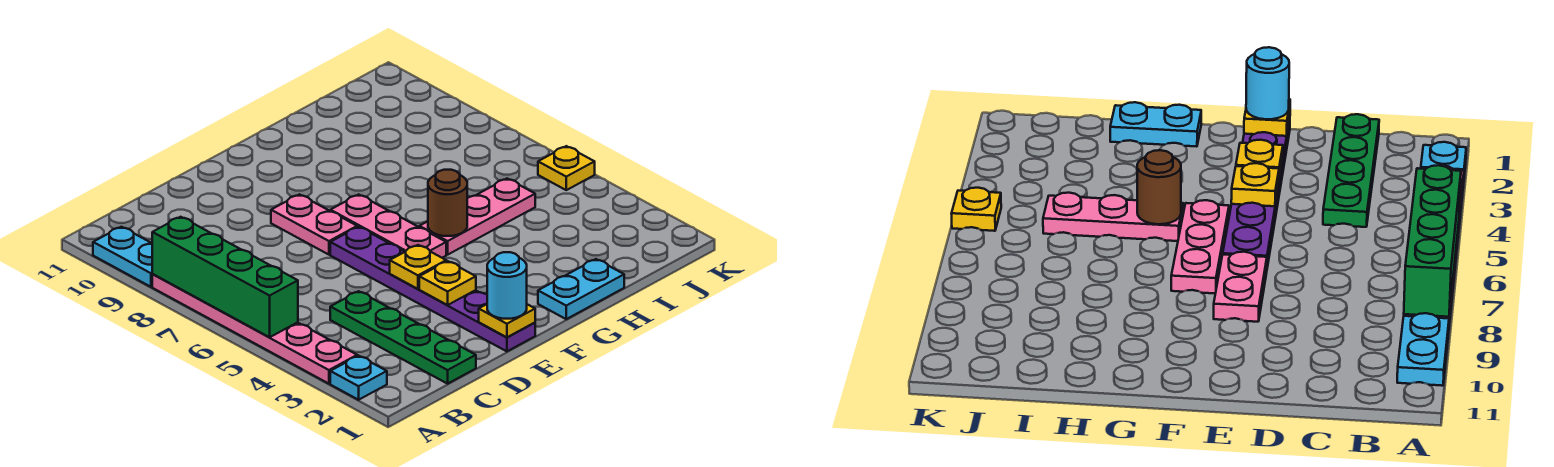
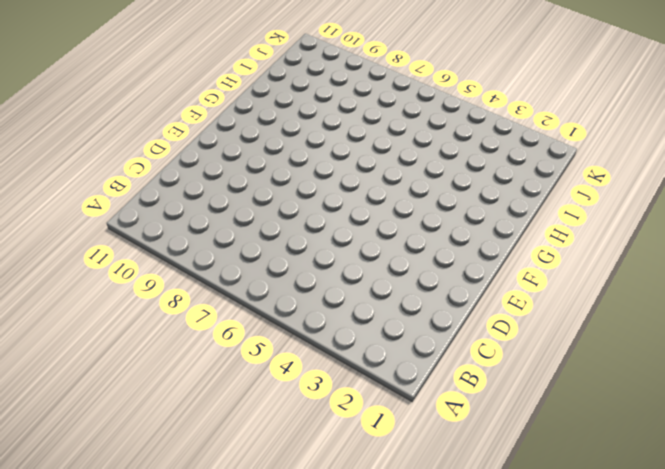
none -> cyan 1x1 plate [330,356,387,400]
none -> pink 1x6 plate [152,274,357,384]
none -> cyan 1x2 plate [93,227,152,287]

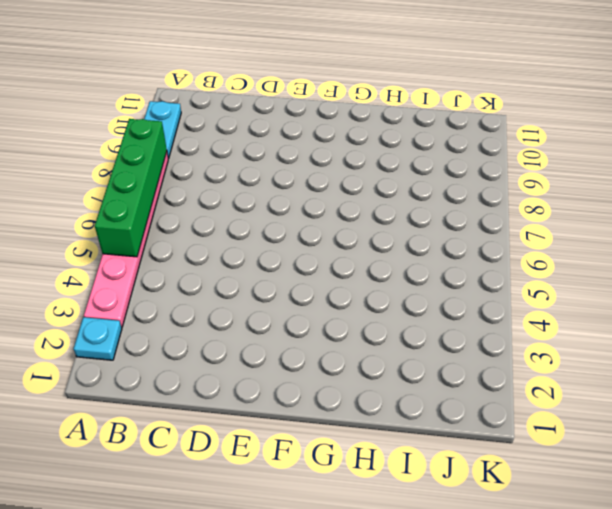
none -> green 1x4 plate [330,291,476,384]
none -> purple 1x6 plate [330,227,535,351]
none -> pink 1x2 plate [271,194,357,255]

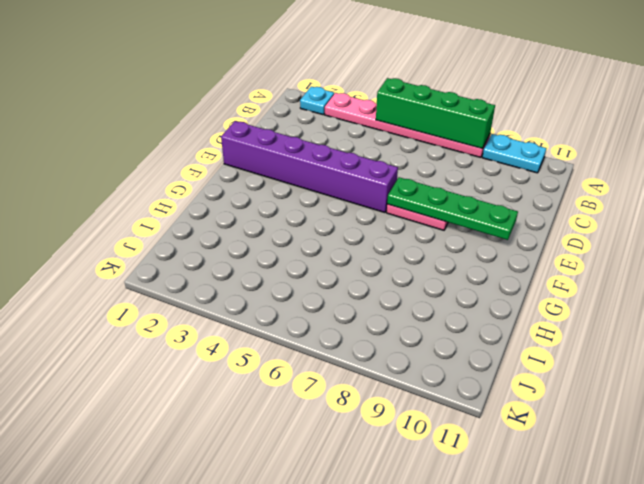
purple 1x6 brick [221,121,398,213] -> purple 1x6 plate [330,227,535,351]
green 1x4 plate [387,177,518,240] -> green 1x4 plate moved to [330,291,476,384]
none -> pink 1x3 plate [330,194,446,258]
none -> cyan 1x2 plate [538,259,624,319]
none -> pink 1x3 plate [419,179,535,255]

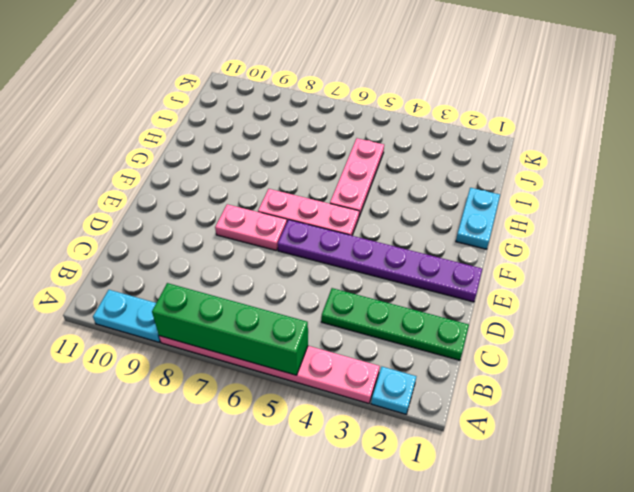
none -> yellow 1x1 plate [538,146,595,190]
none -> yellow 1x1 plate [479,304,535,337]
none -> yellow 1x1 plate [419,261,476,305]

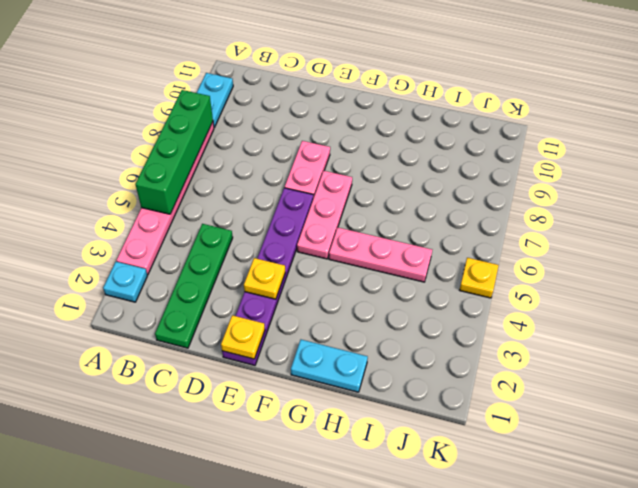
none -> yellow 1x1 plate [390,245,446,289]
none -> brown 1x1 round brick [428,170,467,236]
none -> cyan 1x1 round brick [487,252,527,319]

